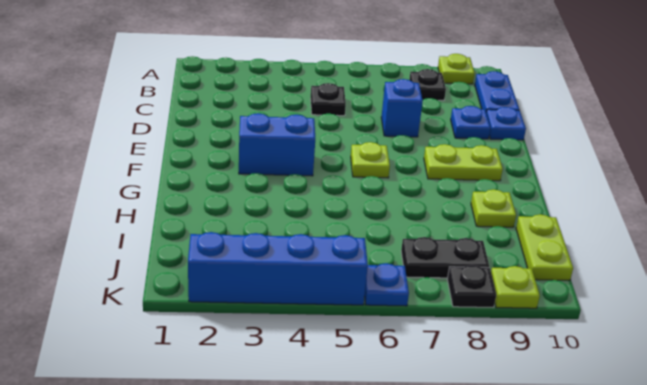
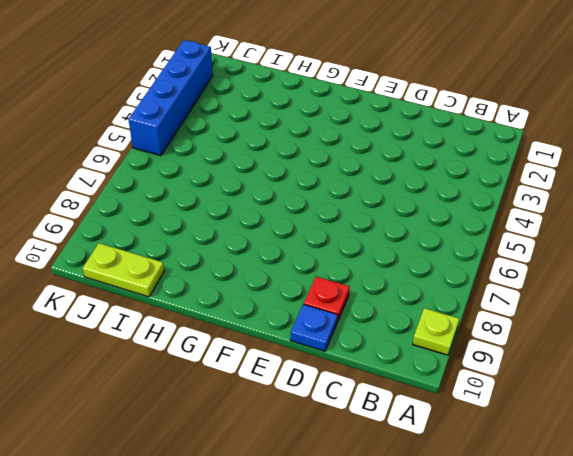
red 1x1 plate [304,277,350,322] -> blue 1x1 plate [451,106,491,139]
none -> black 1x1 plate [409,69,446,100]
none -> blue 1x2 plate [475,71,519,112]
none -> black 1x1 plate [311,83,346,116]

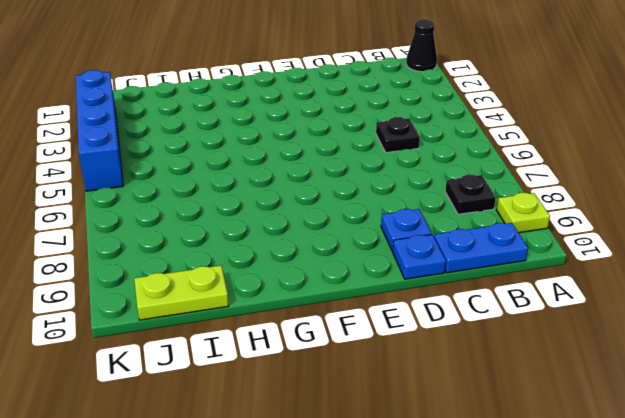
black 1x1 cone [406,19,437,72] -> none
none -> blue 1x1 brick [381,79,423,137]
none -> blue 1x2 brick [239,113,315,176]
none -> lime 1x1 plate [351,142,390,178]

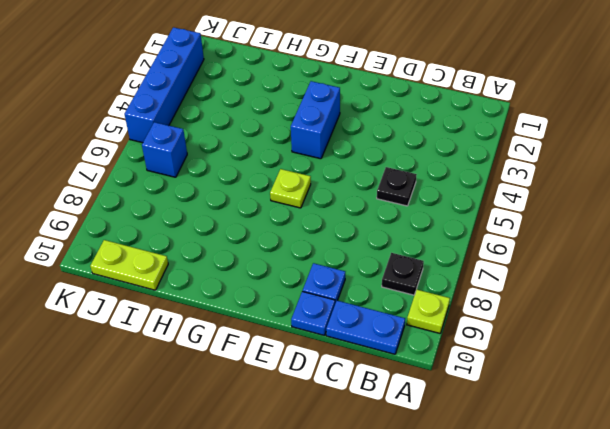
blue 1x1 brick [142,122,187,177] -> blue 1x1 brick moved to [381,79,423,137]
none -> lime 1x2 plate [424,144,503,181]
none -> lime 1x1 plate [471,189,516,227]
none -> black 1x2 plate [401,237,489,278]

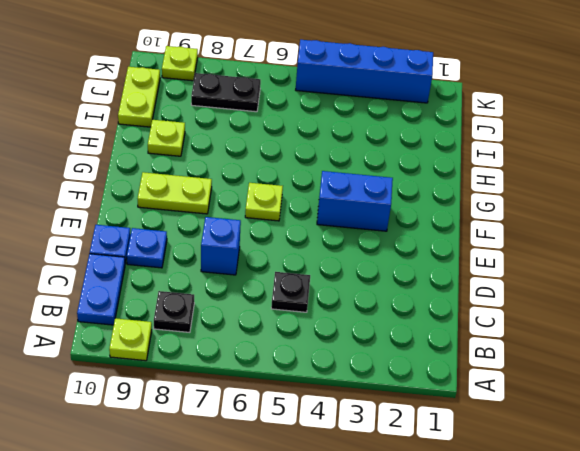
none -> blue 1x1 plate [365,263,409,306]
none -> black 1x1 plate [447,265,496,307]

